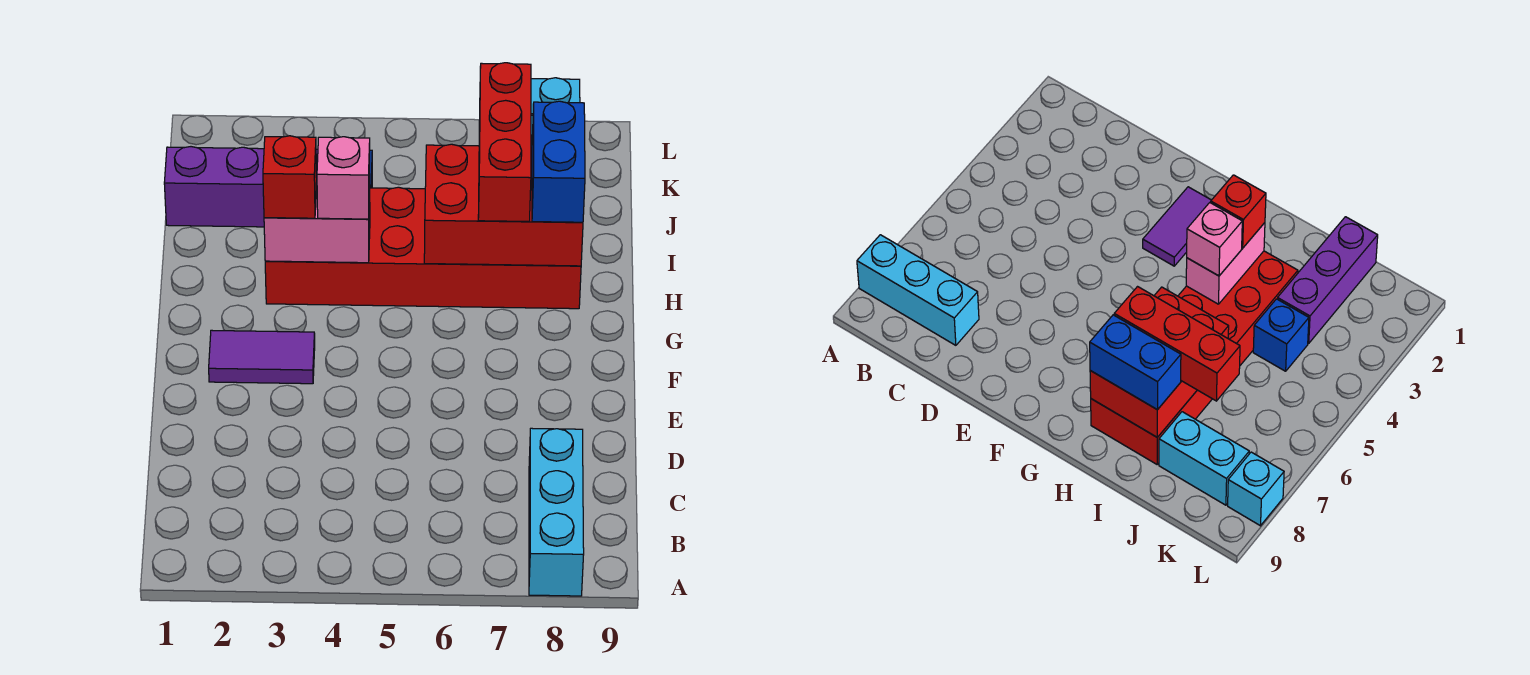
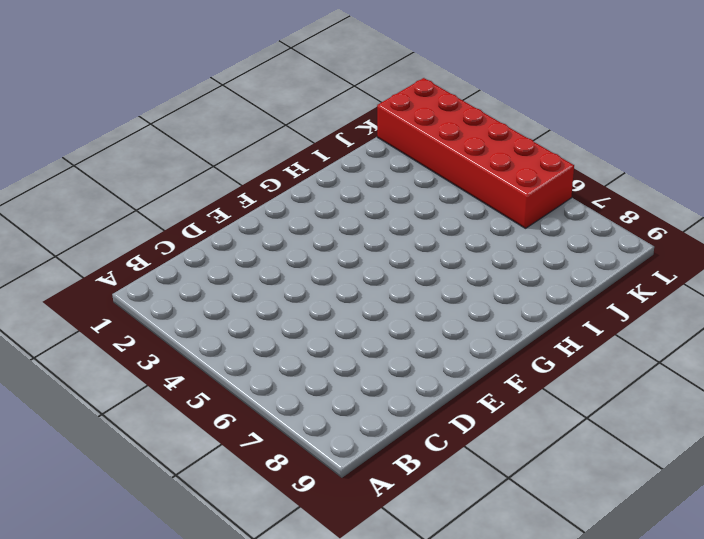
red 2x6 brick [377,78,574,228] -> red 2x6 brick moved to [265,187,581,309]
none -> cyan 1x3 brick [529,428,584,596]
none -> purple 1x2 tile [209,330,315,384]
none -> purple 1x3 brick [164,147,318,227]

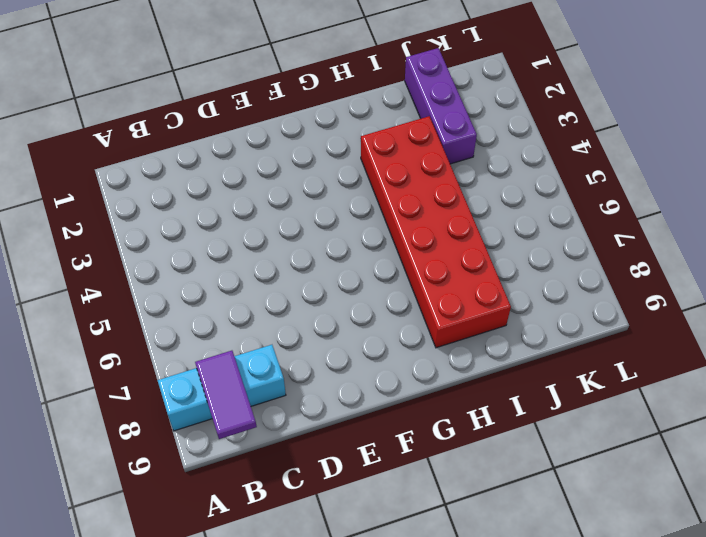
purple 1x2 tile [195,351,257,439] -> purple 1x2 tile moved to [209,330,315,384]
none -> blue 1x1 brick [1253,299,1309,371]
none -> cyan 1x2 brick [1159,412,1249,505]
none -> cyan 1x1 brick [531,78,580,115]

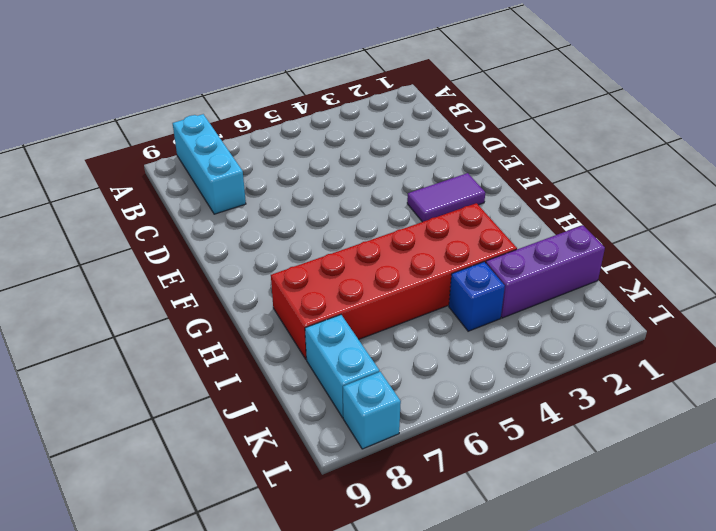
none -> pink 1x2 brick [264,183,370,263]
none -> red 2x3 brick [424,144,583,266]
none -> red 1x1 brick [263,136,317,218]

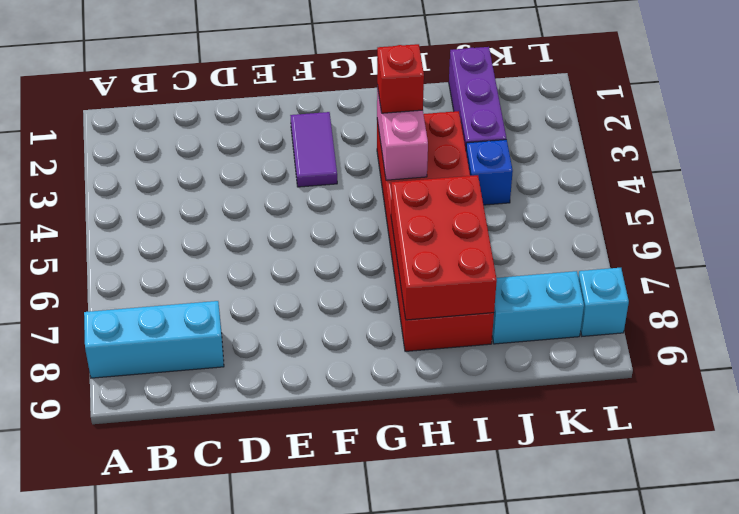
none -> pink 1x1 brick [317,137,370,219]
none -> red 1x3 brick [478,63,531,221]
none -> blue 1x2 brick [532,101,585,222]

